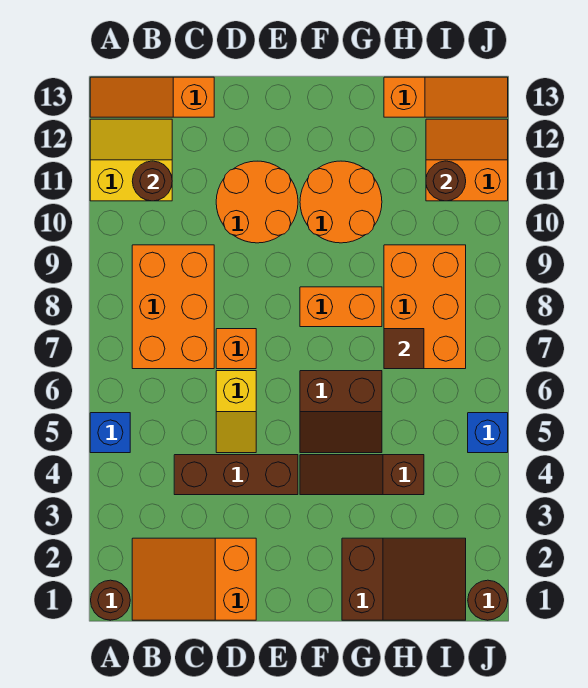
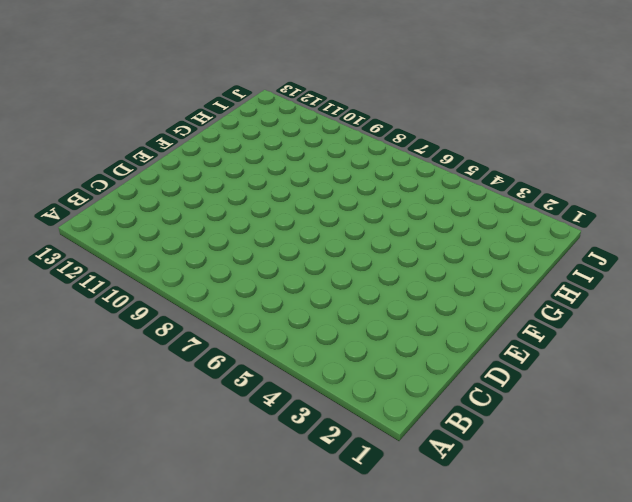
none -> brown 1x1 round brick [91,580,130,620]
none -> blue 1x1 brick [90,413,130,453]
none -> yellow 2x2 slope [90,119,172,201]

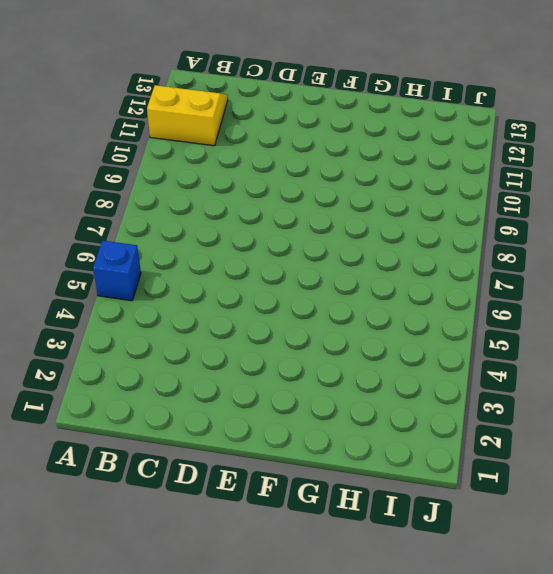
none -> brown 1x1 round brick [91,580,130,620]
none -> orange 1x3 slope [90,77,214,117]
none -> orange 2x3 slope [132,538,256,620]

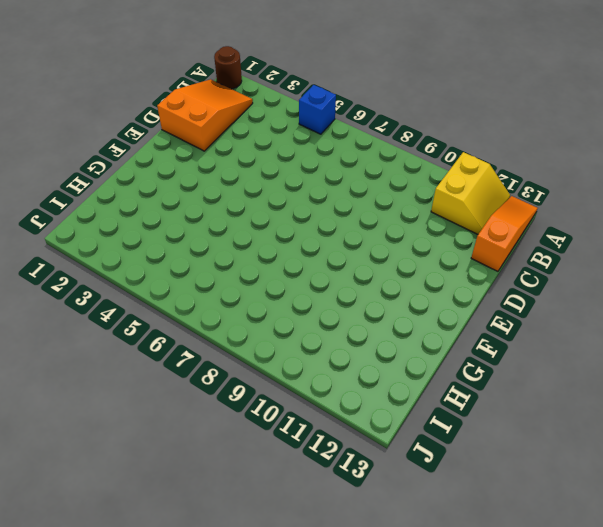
none -> orange 2x3 brick [132,245,214,369]
none -> brown 1x3 brick [174,455,298,495]
none -> yellow 1x2 slope [216,371,256,453]

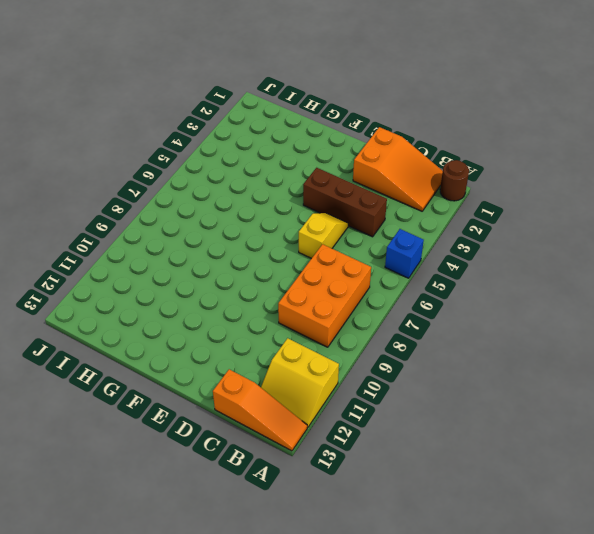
none -> orange 1x1 brick [216,329,256,369]
none -> orange 2x2 round brick [216,161,298,243]
none -> brown 1x3 slope [300,455,424,495]

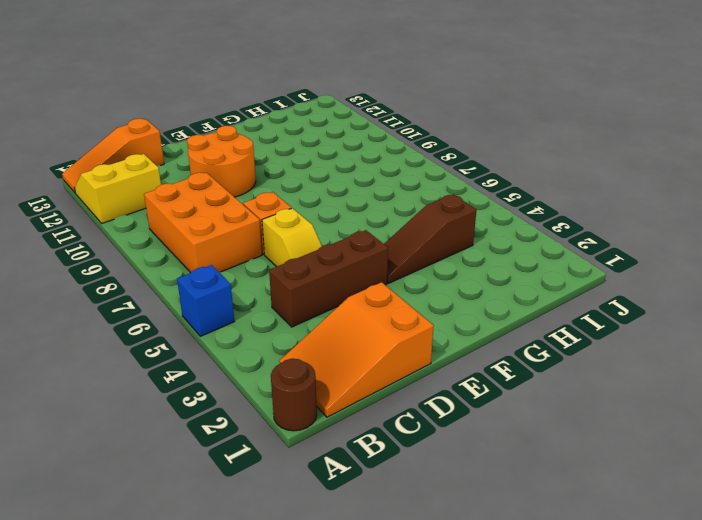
none -> brown 2x2 slope [300,371,382,453]
none -> orange 1x2 brick [300,287,382,327]
none -> orange 2x2 round brick [300,161,382,243]

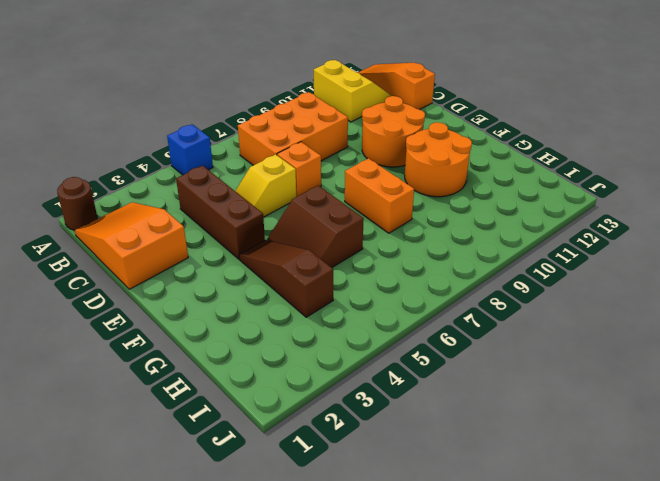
none -> brown 2x3 slope [342,538,466,620]
none -> orange 2x3 brick [384,245,466,369]
none -> orange 1x3 slope [384,77,508,117]

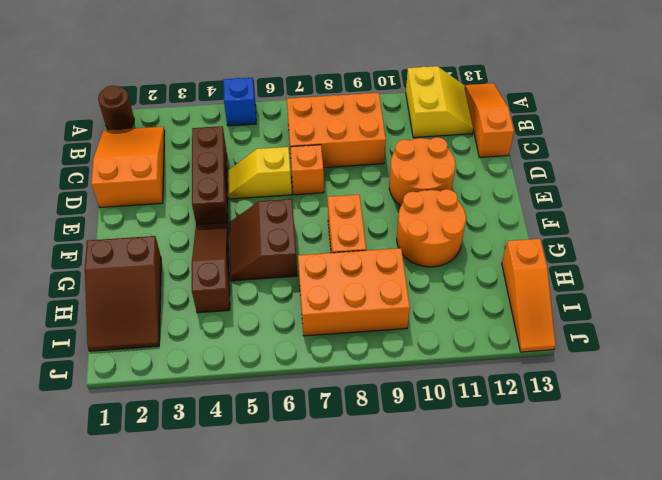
none -> orange 2x2 slope [426,119,508,201]
none -> brown 1x1 round brick [468,580,508,620]
none -> blue 1x1 brick [468,413,508,453]

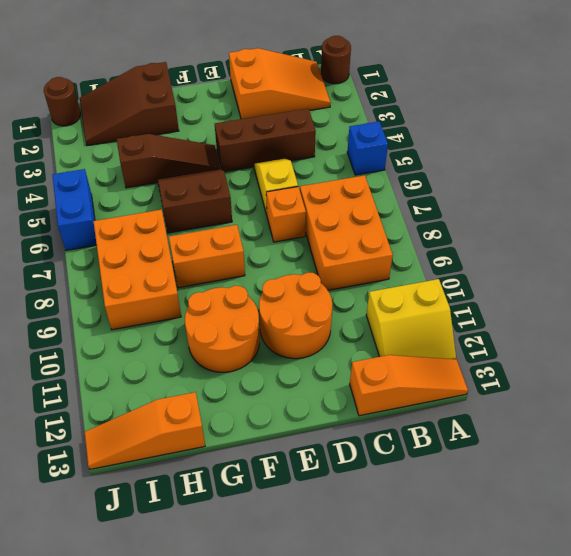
blue 1x2 brick [53,169,97,250] -> blue 1x1 brick [468,413,508,453]
none -> orange 2x2 slope [426,119,508,201]
none -> brown 1x1 round brick [132,161,172,201]
none -> brown 1x1 tile [384,329,424,369]

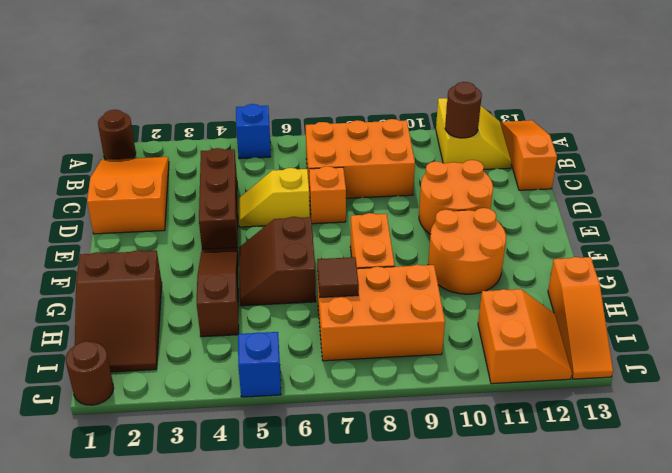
none -> brown 1x1 round brick [426,161,466,201]

